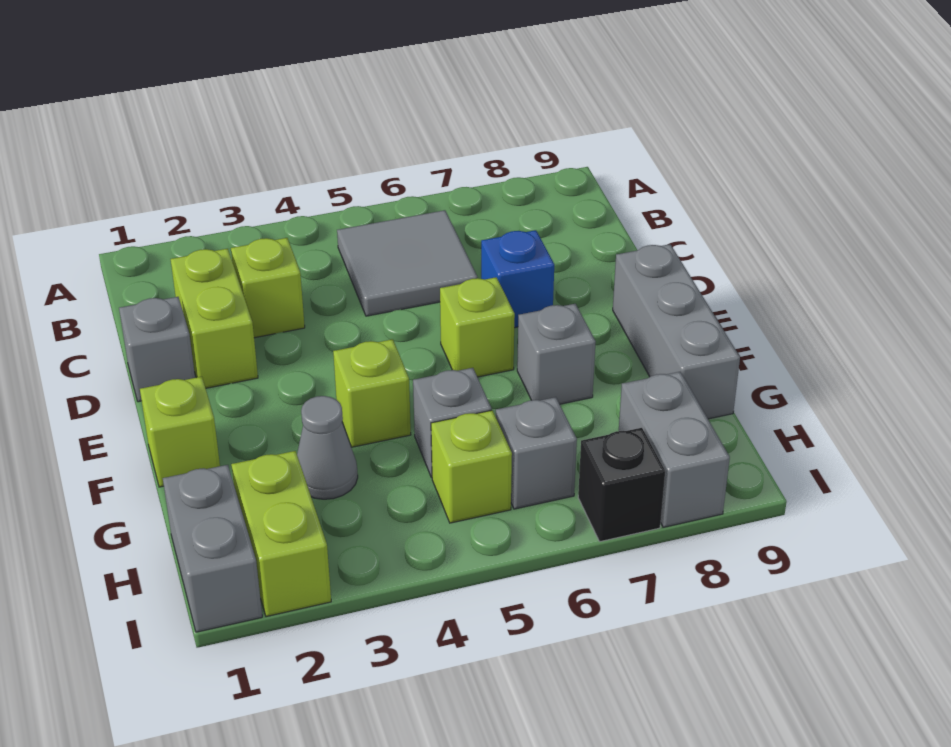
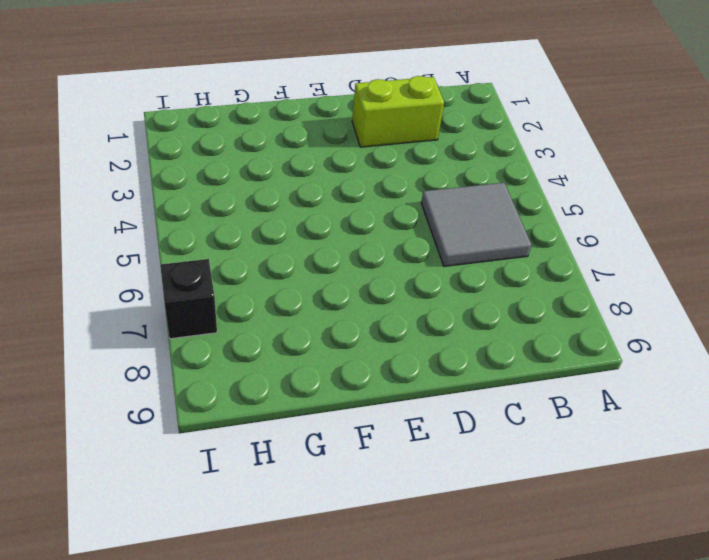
none -> lime 1x1 brick [231,238,305,338]
none -> grey 1x1 brick [119,297,195,402]
none -> blue 1x1 brick [481,230,554,328]

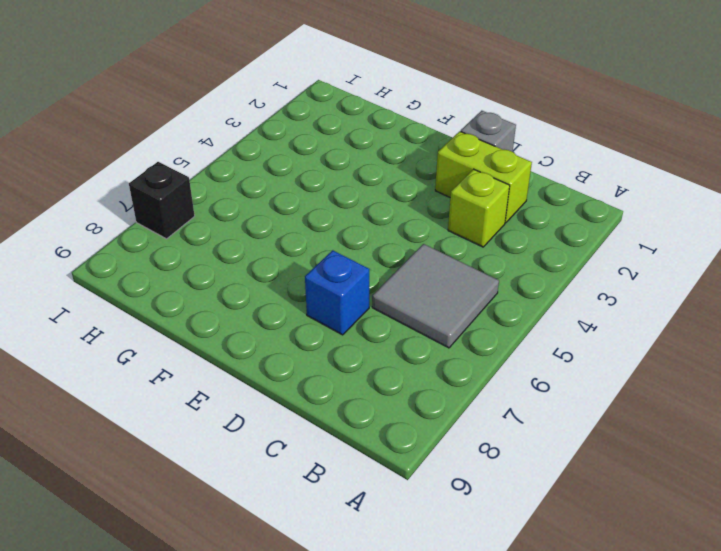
none -> lime 1x1 brick [440,277,515,377]
none -> grey 1x3 brick [613,244,740,419]
none -> lime 1x1 brick [140,377,220,487]

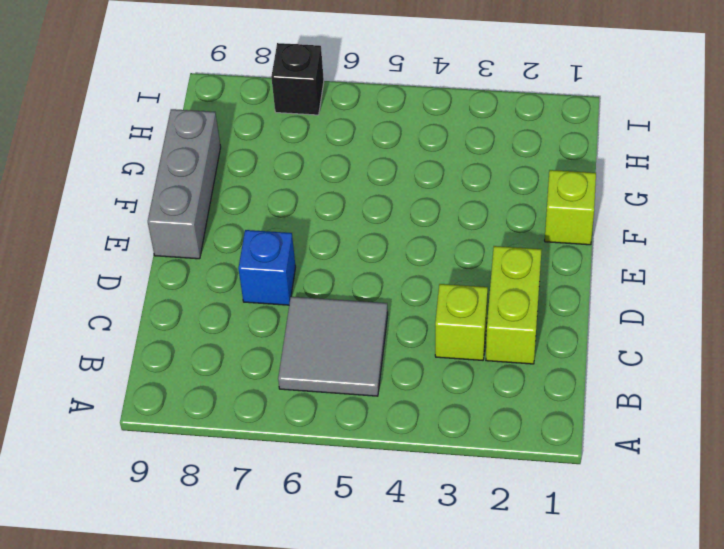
none -> grey 1x1 brick [119,297,195,402]
none -> lime 1x1 brick [440,277,515,377]
none -> lime 1x1 brick [333,339,411,447]

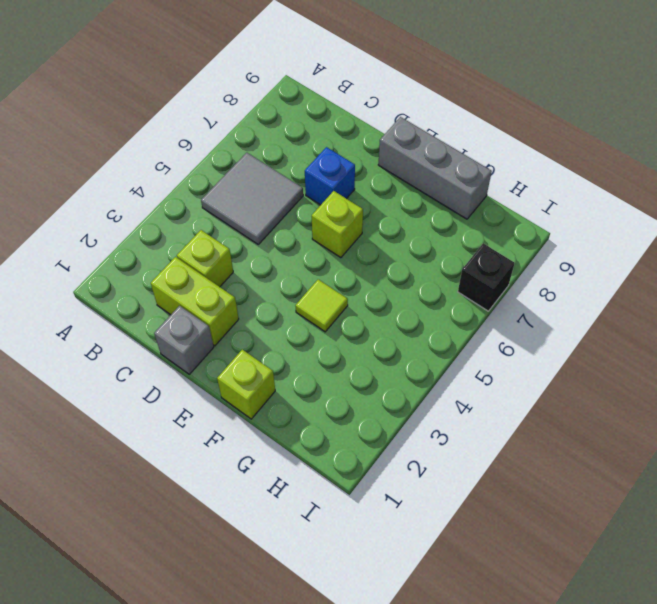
lime 1x1 tile [295,279,348,332] -> lime 1x1 brick [333,339,411,447]
none -> grey 1x1 brick [517,304,596,404]
none -> grey 1x1 cone [297,396,358,499]
none -> grey 1x1 brick [413,368,492,478]

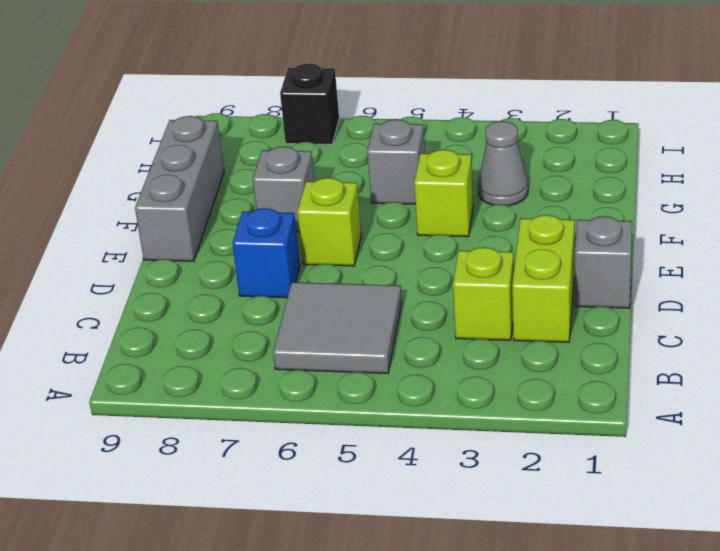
none -> lime 1x1 brick [140,377,220,487]
none -> grey 1x2 brick [163,465,262,632]
none -> lime 1x2 brick [231,451,331,617]

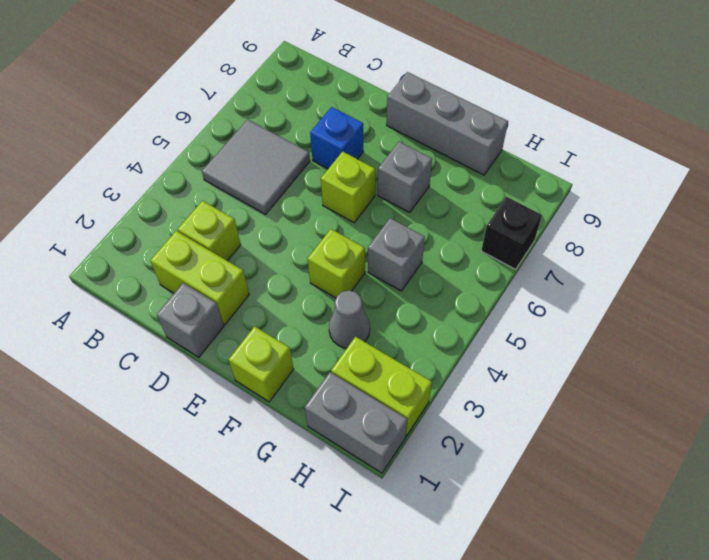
none -> lime 1x1 brick [431,410,512,523]
none -> grey 1x1 brick [495,397,577,509]
none -> grey 1x2 brick [619,372,730,527]

